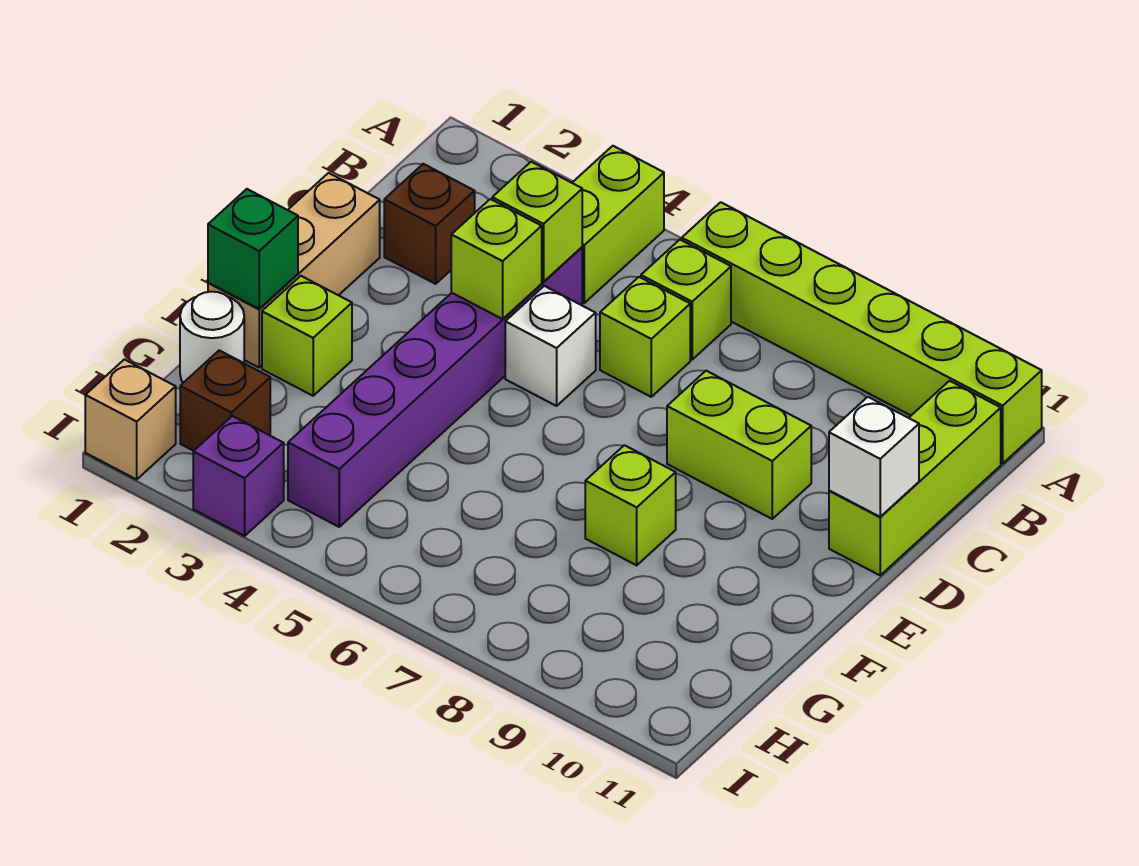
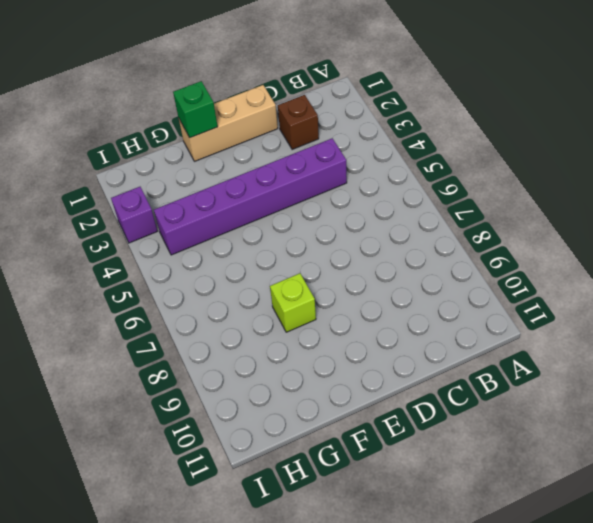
none -> lime 1x2 brick [572,146,664,303]
none -> lime 1x6 brick [682,202,1042,463]
none -> lime 1x1 brick [641,240,731,359]

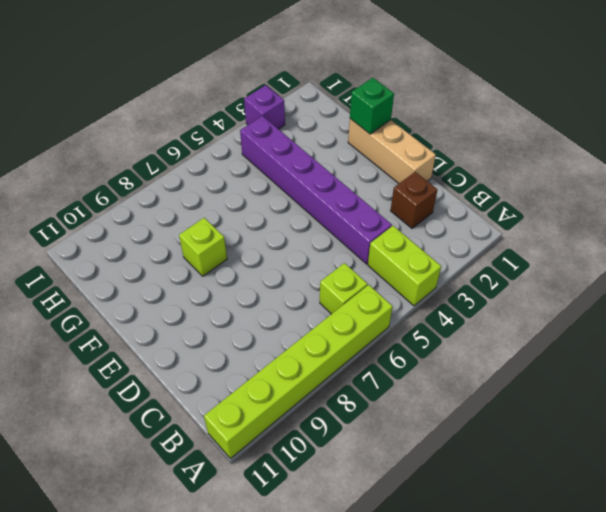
none -> lime 1x3 brick [829,381,1001,575]
none -> lime 1x1 brick [600,277,690,397]
none -> white 1x1 brick [505,286,596,406]

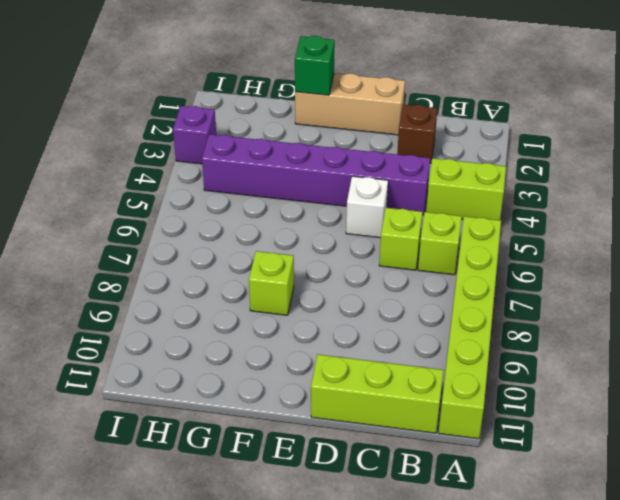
none -> lime 1x2 brick [667,371,811,519]
none -> lime 1x1 brick [262,276,352,396]
none -> white 1x1 round brick [180,292,244,383]

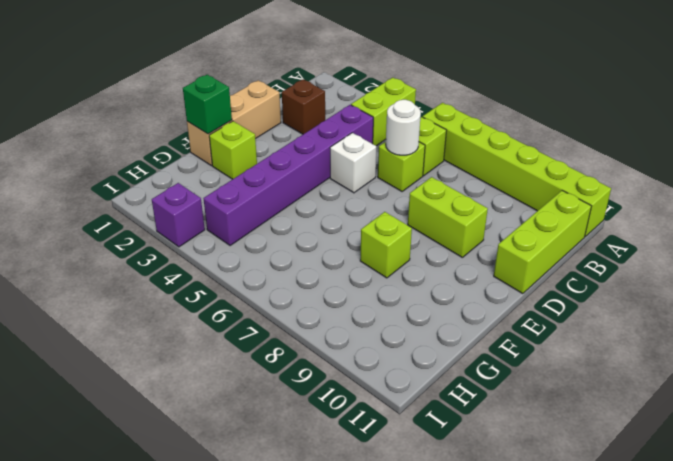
white 1x1 round brick [386,100,421,155] -> white 1x1 round brick moved to [180,292,244,383]
none -> brown 1x1 brick [180,350,270,451]
none -> tan 1x1 brick [85,359,176,479]
none -> lime 1x1 brick [492,162,582,282]

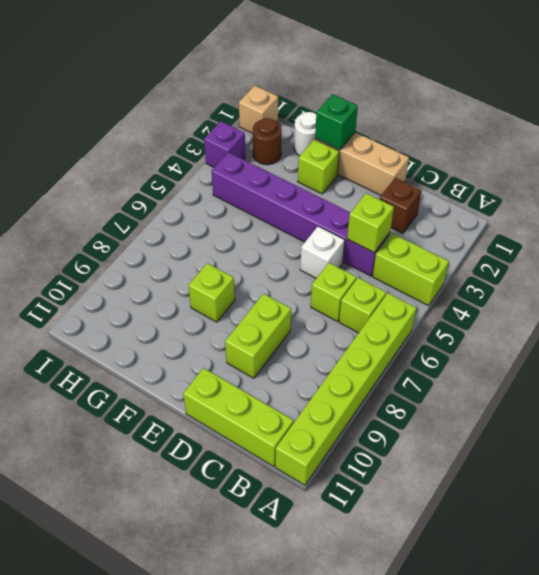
brown 1x1 round brick [253,118,282,165] -> brown 1x1 brick [180,350,270,451]
none -> lime 1x1 brick [451,199,542,319]
none -> white 1x1 brick [829,397,919,517]

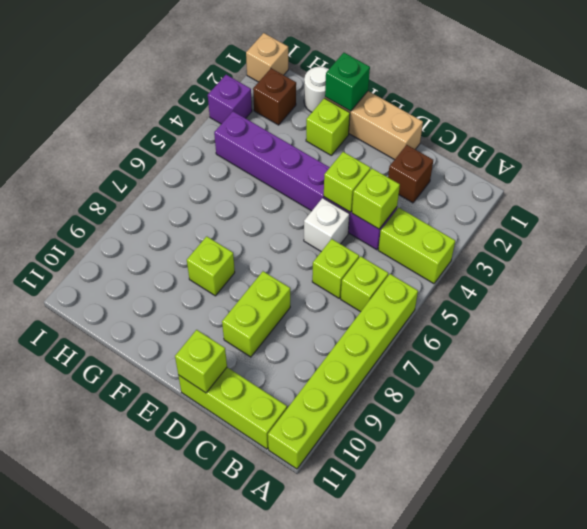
lime 1x1 brick [175,330,227,393] -> white 1x1 brick [829,397,919,517]

